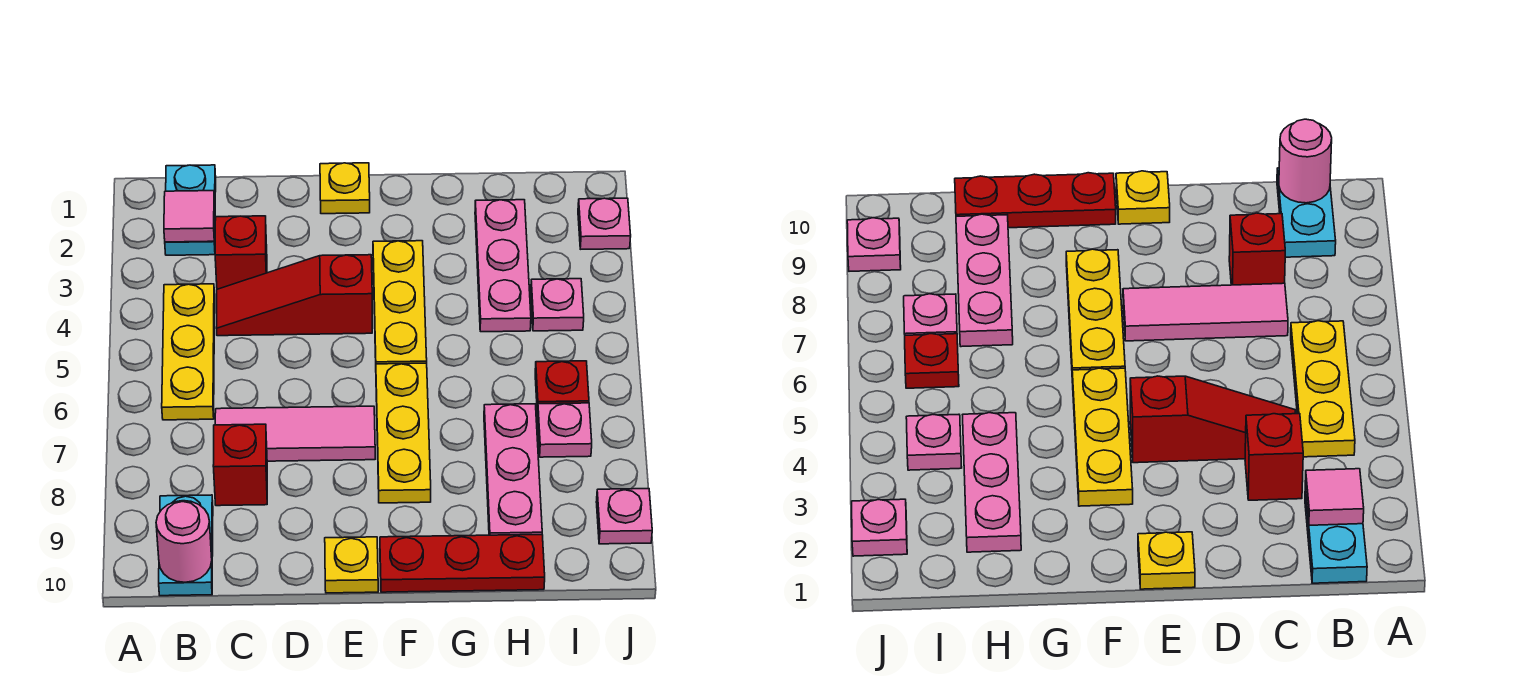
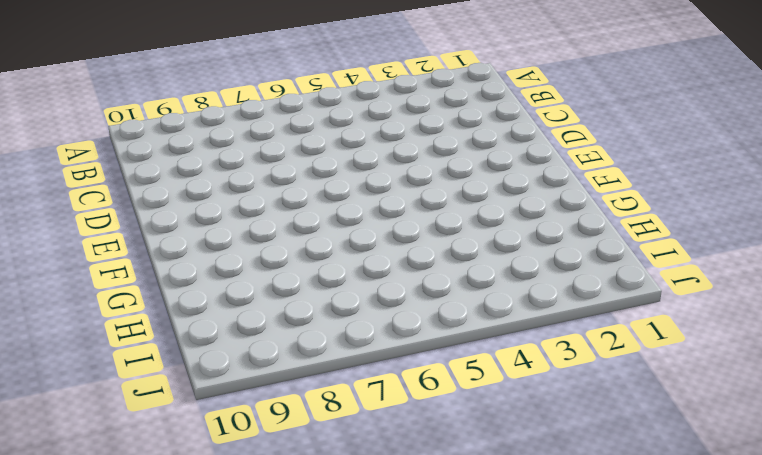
none -> cyan 1x2 plate [165,165,216,255]
none -> yellow 1x3 plate [162,284,215,420]
none -> cyan 1x2 plate [159,495,213,596]

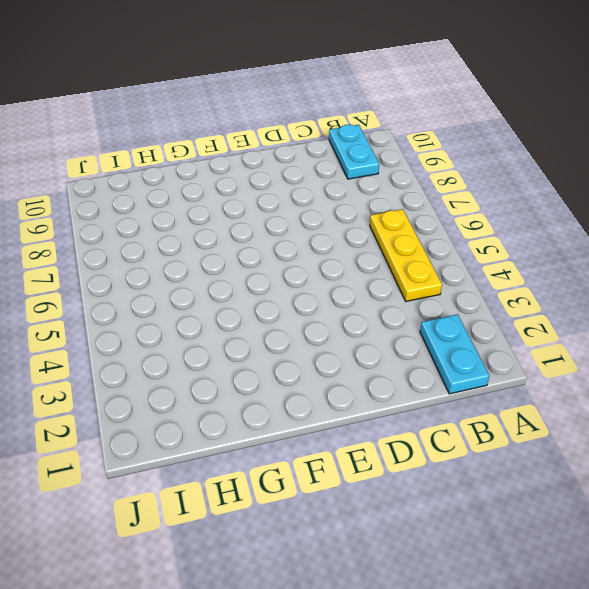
none -> red 1x1 brick [215,216,267,289]
none -> red 1x3 slope [216,255,372,336]
none -> pink 1x3 tile [215,406,375,461]

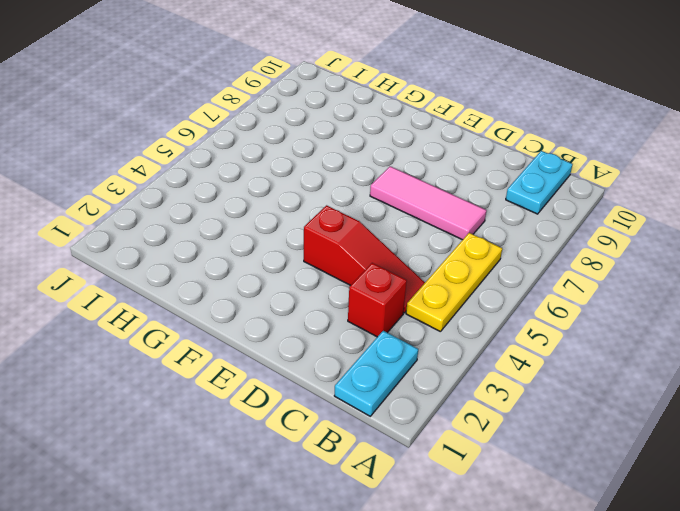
none -> red 1x1 brick [213,424,267,506]
none -> yellow 1x1 plate [320,163,370,214]
none -> yellow 1x1 plate [325,537,378,593]

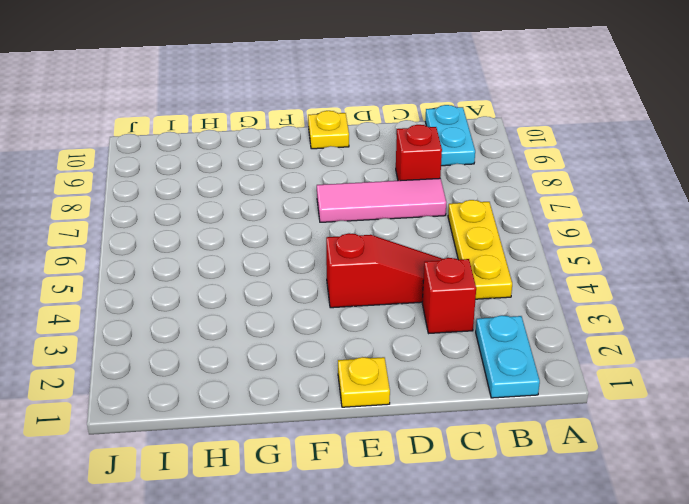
none -> yellow 1x3 plate [373,241,427,364]
none -> yellow 1x3 plate [376,363,431,503]
none -> red 1x3 plate [380,535,545,592]

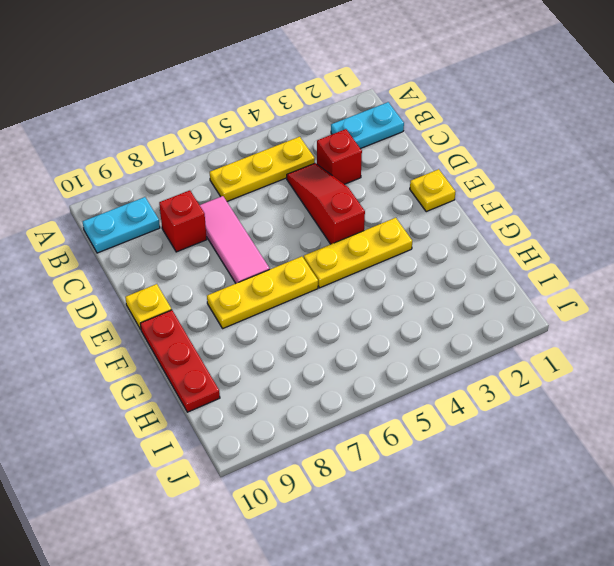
none -> pink 1x3 plate [475,200,531,332]
none -> pink 1x3 plate [484,404,542,535]
none -> pink 1x1 plate [531,279,584,331]

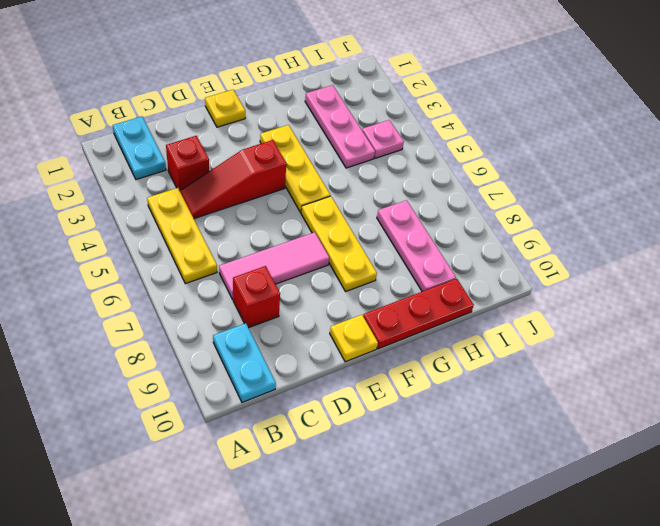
none -> red 1x1 plate [535,361,589,414]
none -> pink 1x1 plate [537,403,592,457]
none -> pink 1x1 plate [578,198,631,249]

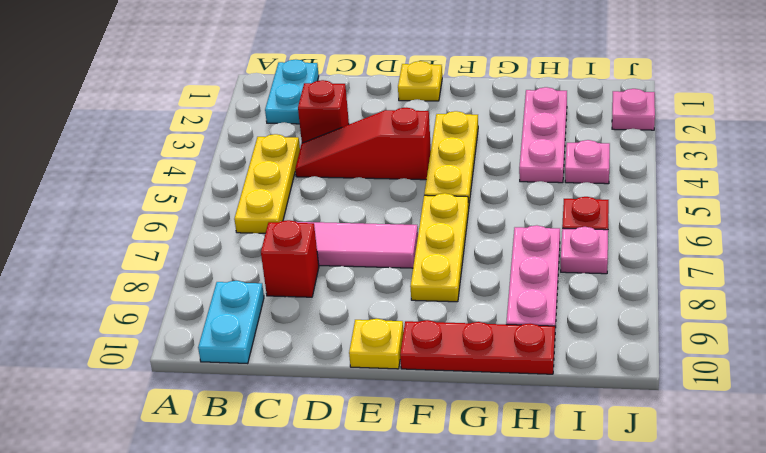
none -> pink 1x1 plate [596,489,652,544]
none -> pink 1x1 tile [164,191,215,242]
none -> pink 1x1 round brick [156,501,212,582]

